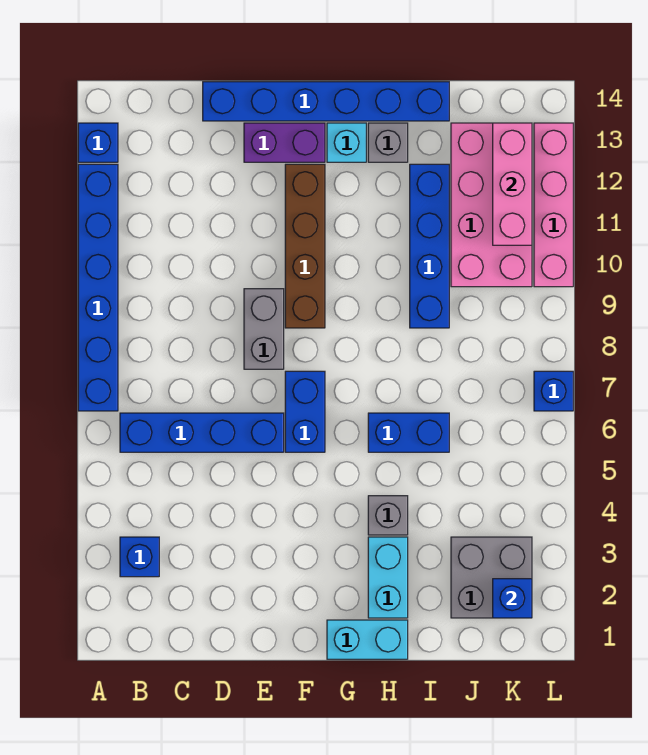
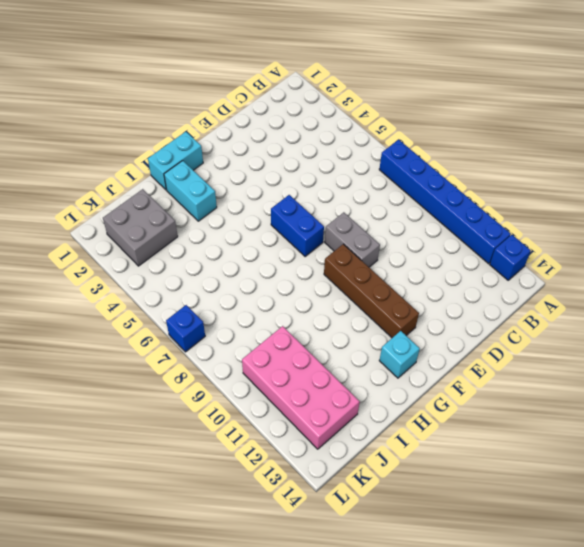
none -> blue 1x1 brick [120,537,159,577]
none -> blue 1x4 brick [120,413,284,452]
none -> blue 1x6 brick [203,82,449,121]

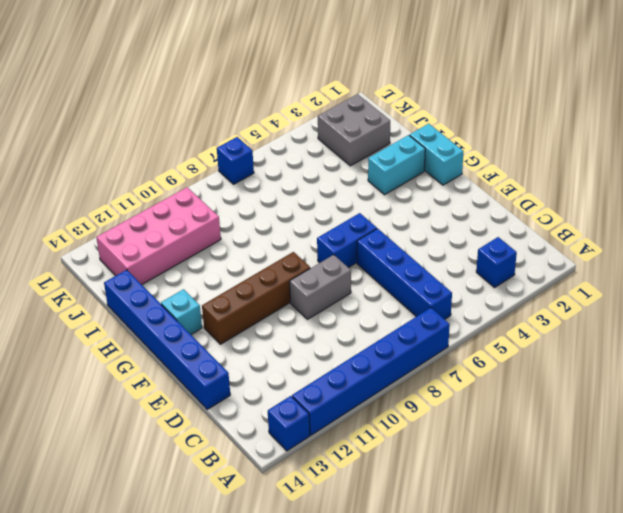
none -> purple 1x2 brick [244,123,325,162]
none -> grey 1x1 brick [368,496,408,535]
none -> blue 1x2 brick [368,413,449,452]

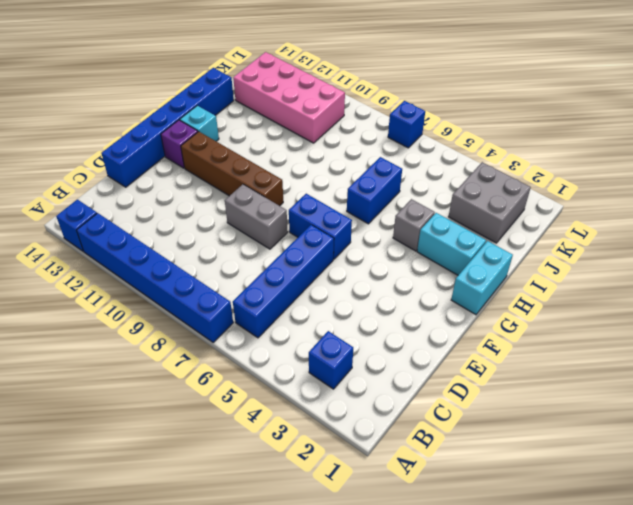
purple 1x1 brick [161,120,198,168] -> purple 1x2 brick [244,123,325,162]
none -> grey 1x1 brick [368,123,408,162]
none -> blue 1x4 brick [410,164,449,328]
none -> pink 1x4 brick [534,123,573,287]

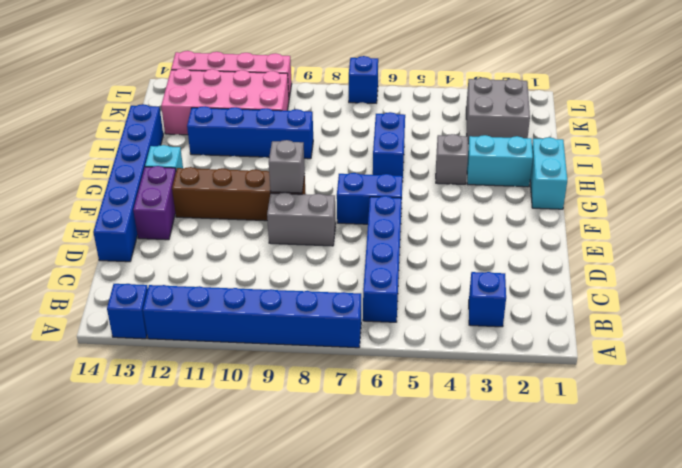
grey 1x1 brick [269,140,305,193] -> grey 1x1 brick moved to [368,123,408,162]
none -> blue 1x1 brick [493,579,532,618]
none -> pink 1x3 brick [493,123,532,245]

